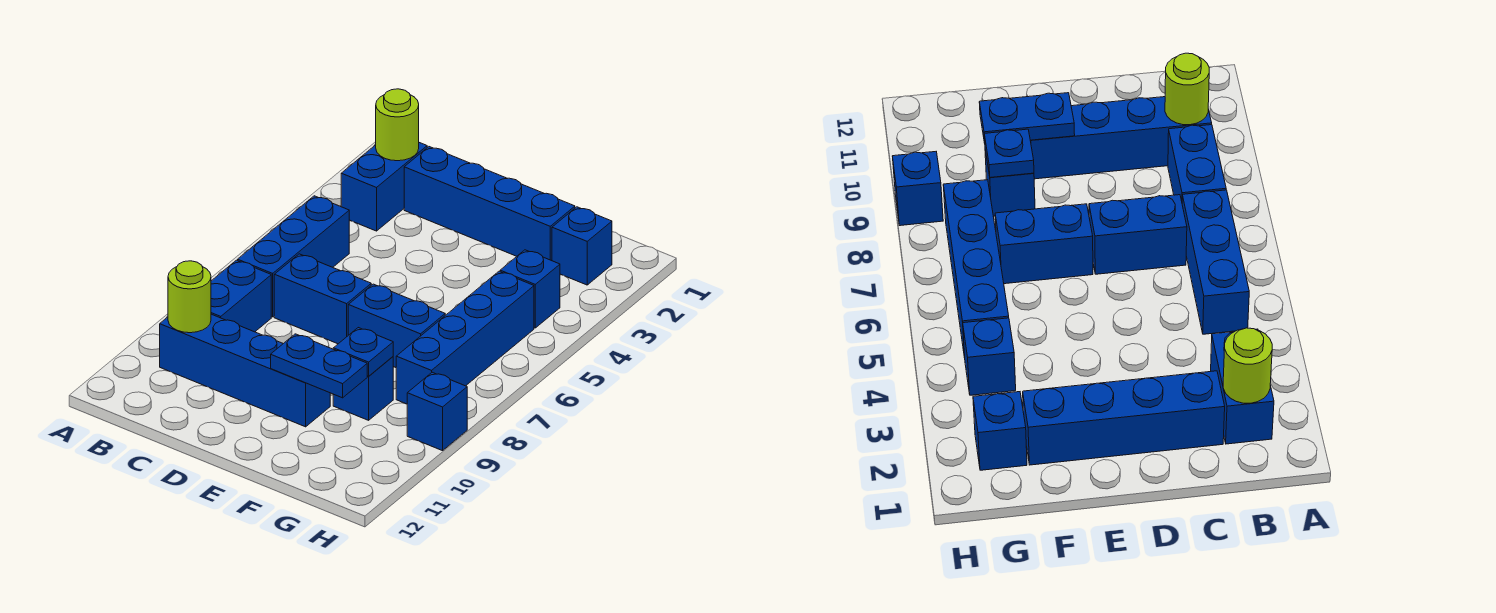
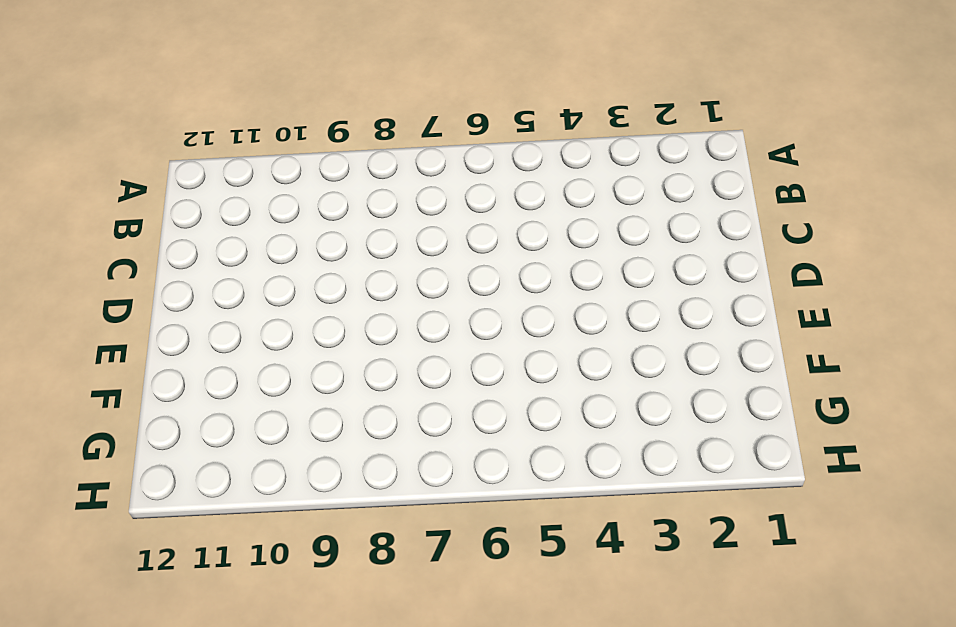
none -> blue 1x2 brick [341,143,427,231]
none -> blue 1x3 brick [238,196,349,317]
none -> blue 1x2 brick [211,260,271,332]

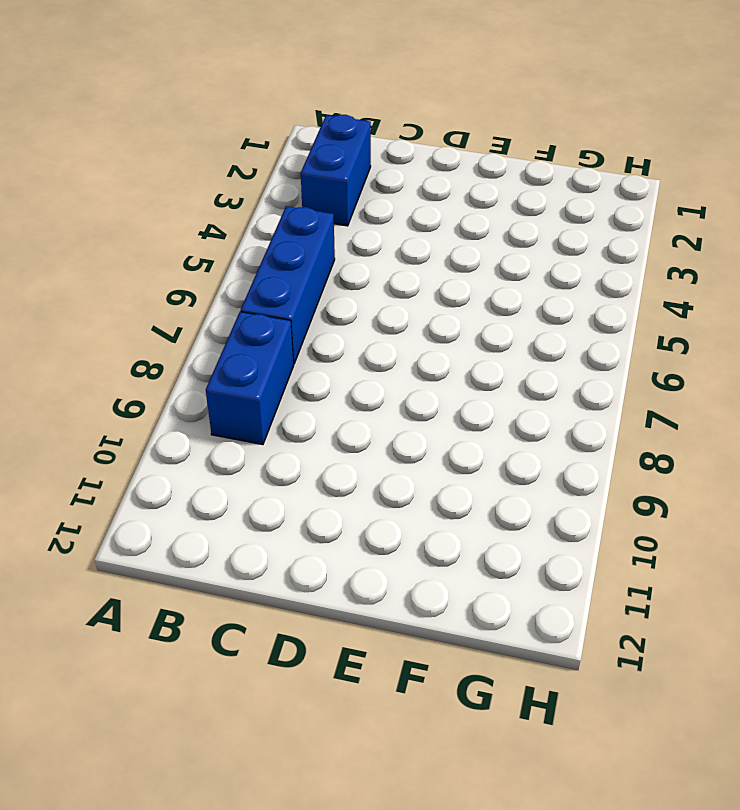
none -> blue 1x4 brick [160,314,330,427]
none -> blue 1x4 brick [404,147,575,261]
none -> blue 1x2 brick [274,254,371,344]

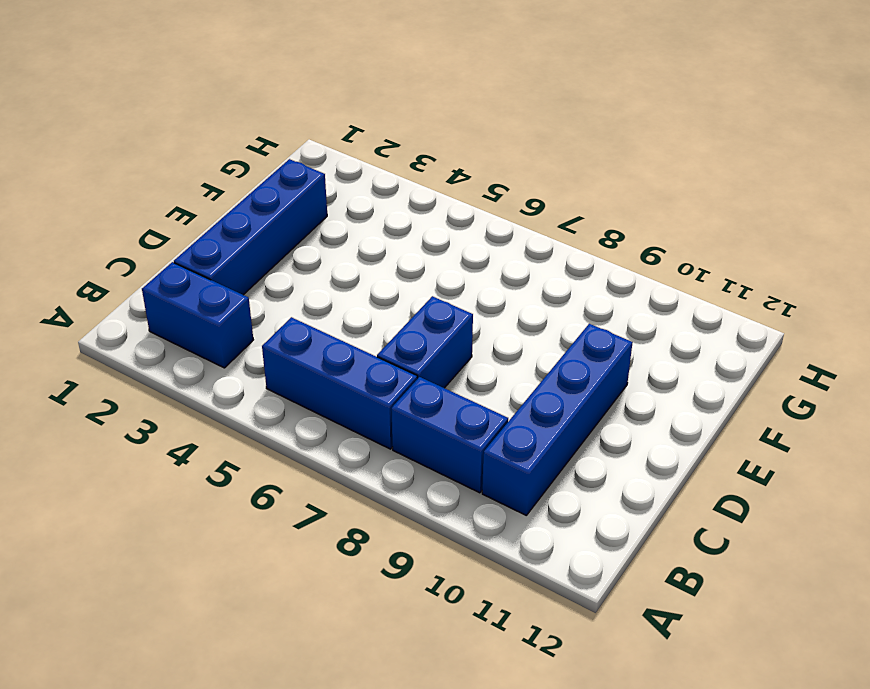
none -> blue 1x2 brick [348,284,445,368]
none -> blue 1x1 brick [333,357,393,420]
none -> blue 1x1 brick [552,207,612,285]

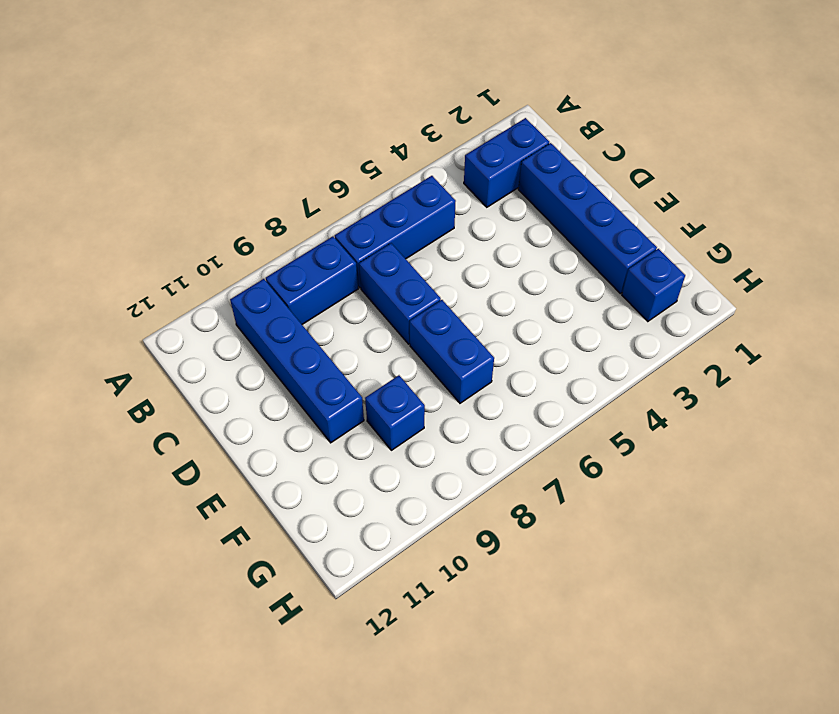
none -> blue 1x1 brick [500,250,560,328]
none -> blue 1x4 brick [396,271,534,404]
none -> blue 1x1 brick [407,372,467,451]

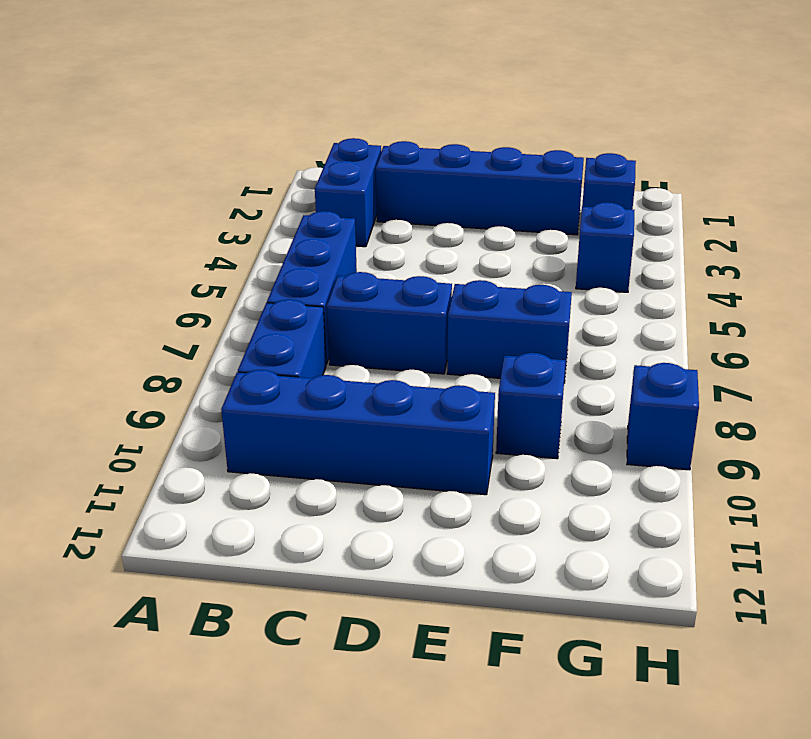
none -> blue 1x4 brick [396,271,534,404]
none -> lime 1x1 round brick [376,89,419,161]
none -> lime 1x1 round brick [168,261,211,333]

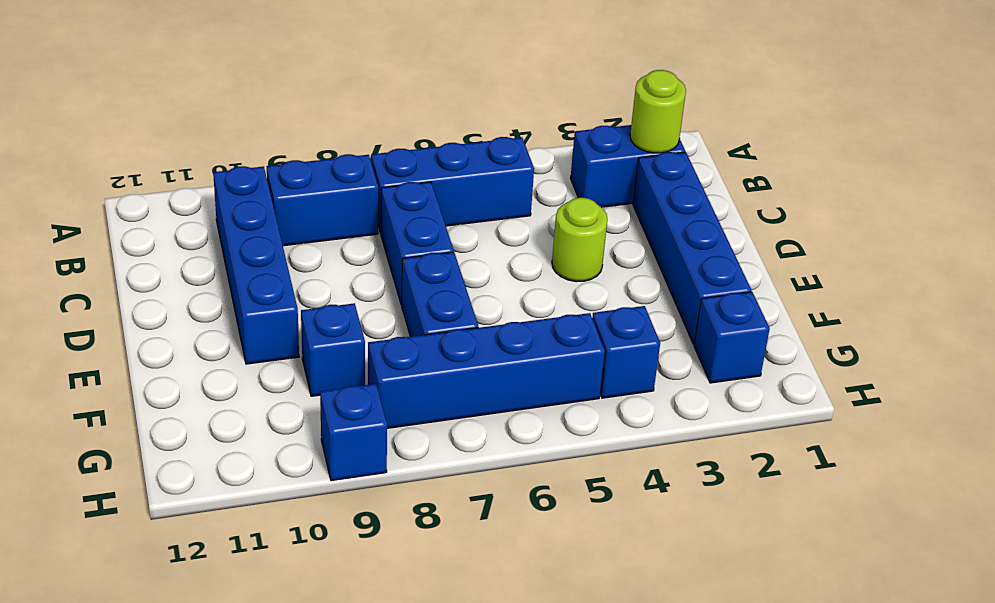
lime 1x1 round brick [552,198,607,282] -> lime 1x1 round brick moved to [168,261,211,333]
none -> blue 1x2 plate [271,334,367,398]
none -> blue 1x1 plate [333,328,393,376]

